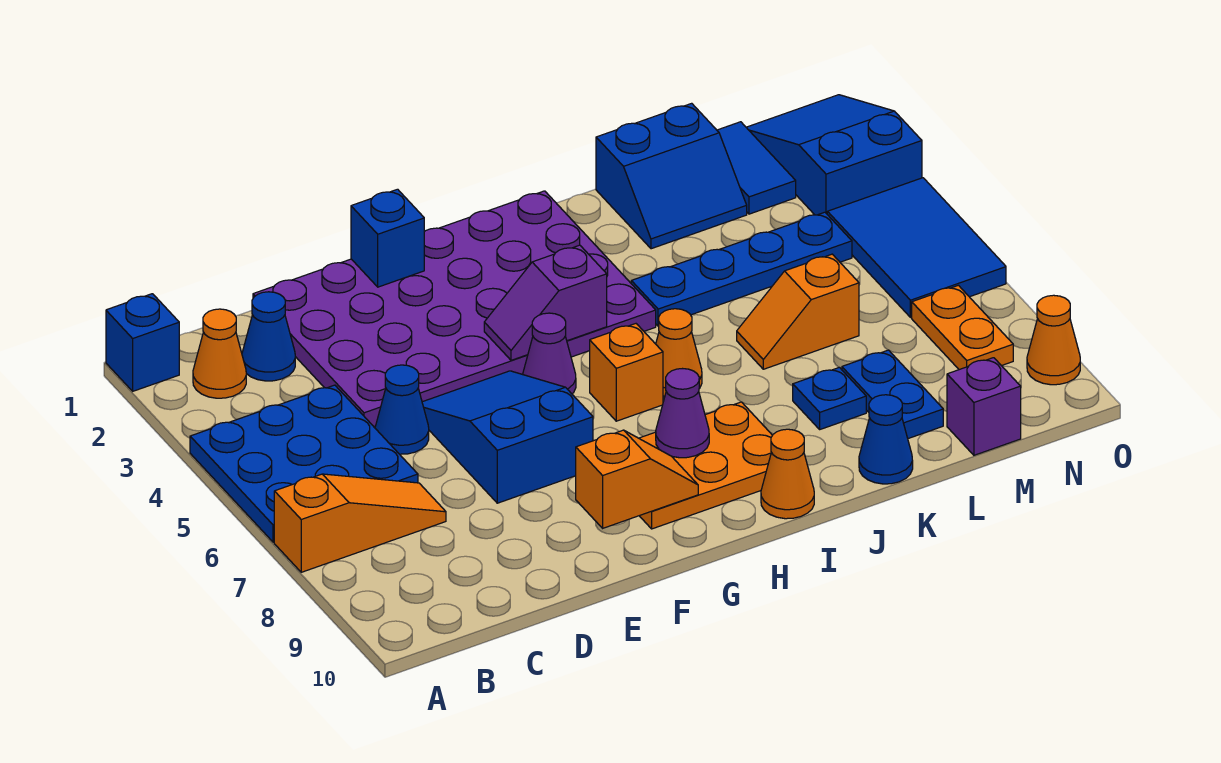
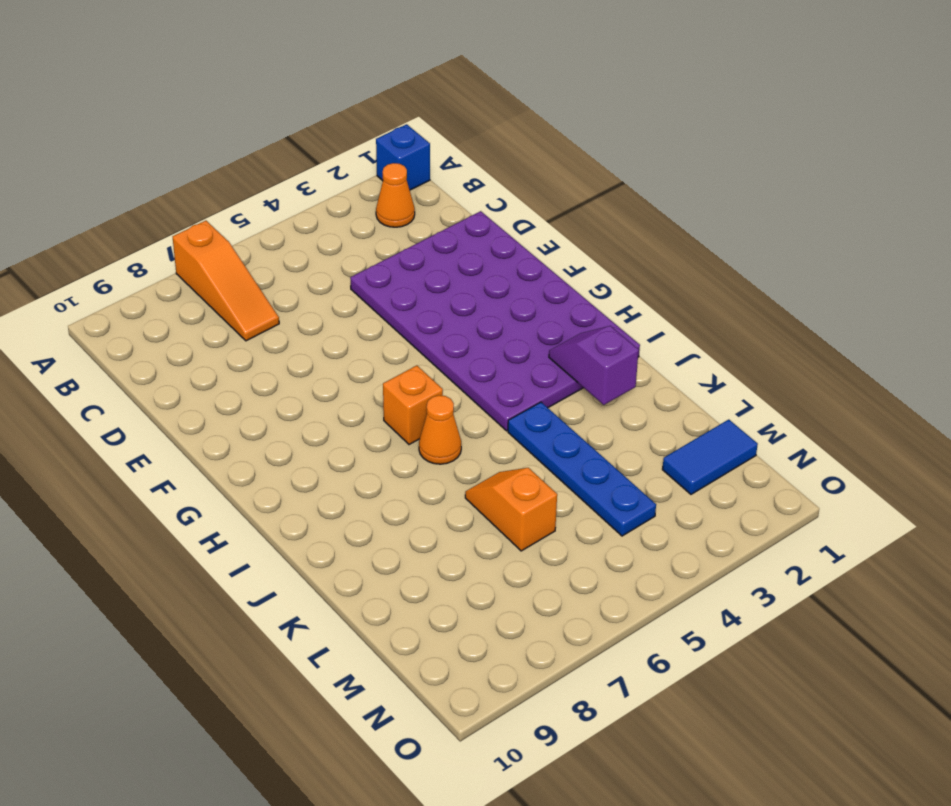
purple 1x2 slope [549,326,639,405] -> purple 1x2 slope moved to [484,245,607,360]
none -> blue 3x3 plate [190,385,418,542]
none -> blue 1x1 cone [242,292,295,381]
none -> blue 1x1 cone [375,365,429,454]

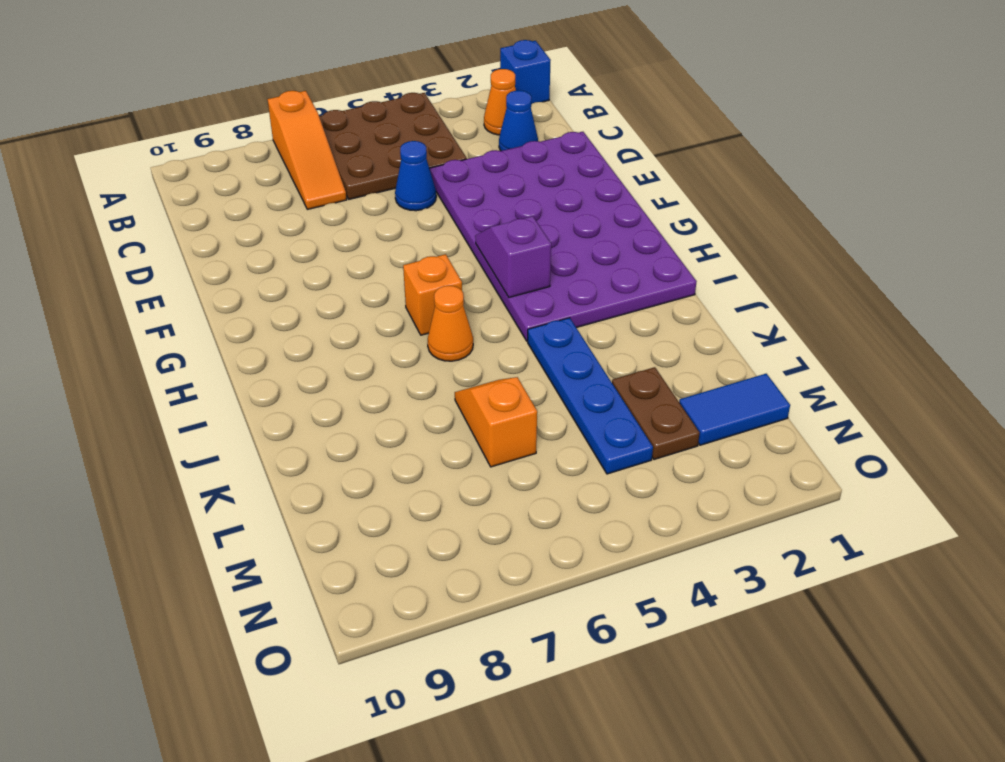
brown 3x3 plate [319,93,467,199] -> blue 3x3 plate [190,385,418,542]
brown 1x2 plate [612,367,700,460] -> none
none -> blue 2x3 slope [422,371,593,503]
none -> purple 1x1 cone [523,313,576,394]
none -> orange 2x3 plate [639,402,772,529]

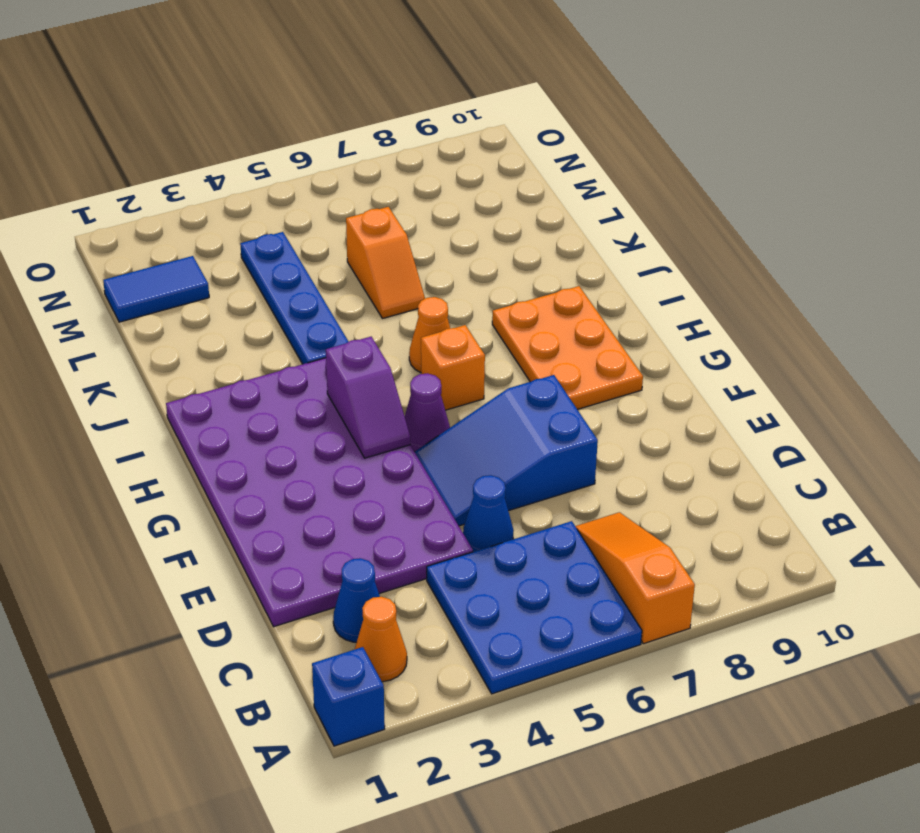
none -> orange 1x1 cone [761,429,814,519]
none -> blue 2x2 slope [596,103,747,249]
none -> blue 1x1 plate [793,367,866,429]

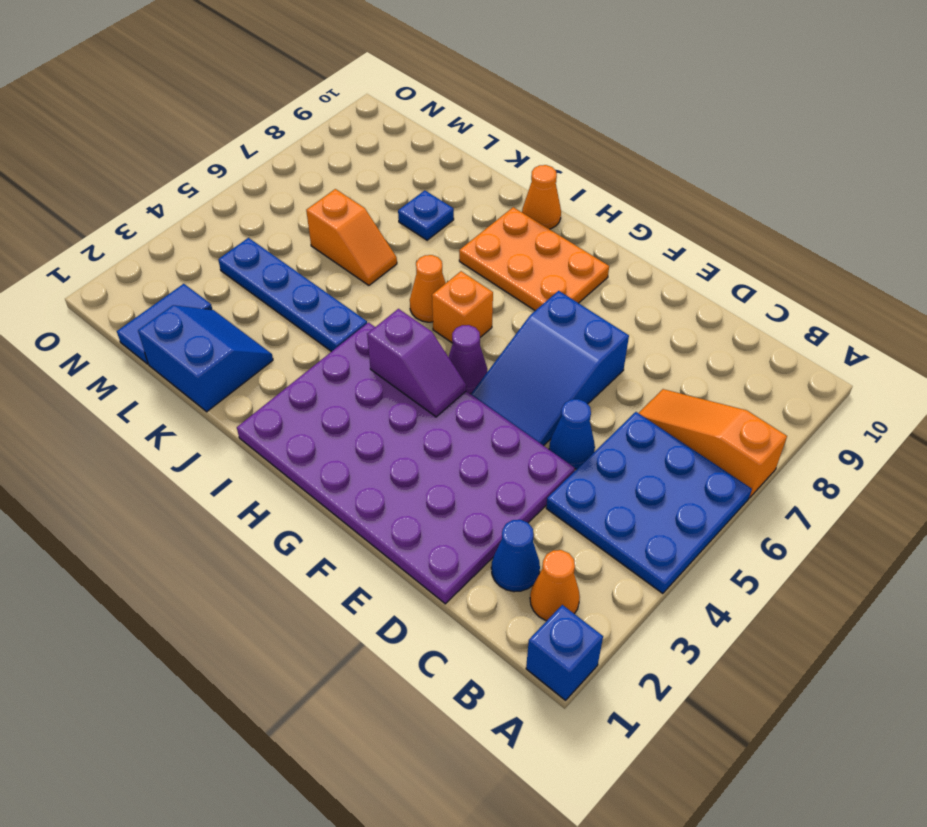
none -> blue 1x1 cone [859,395,913,484]
none -> blue 1x2 plate [842,350,943,439]
none -> purple 1x1 brick [947,358,1021,455]

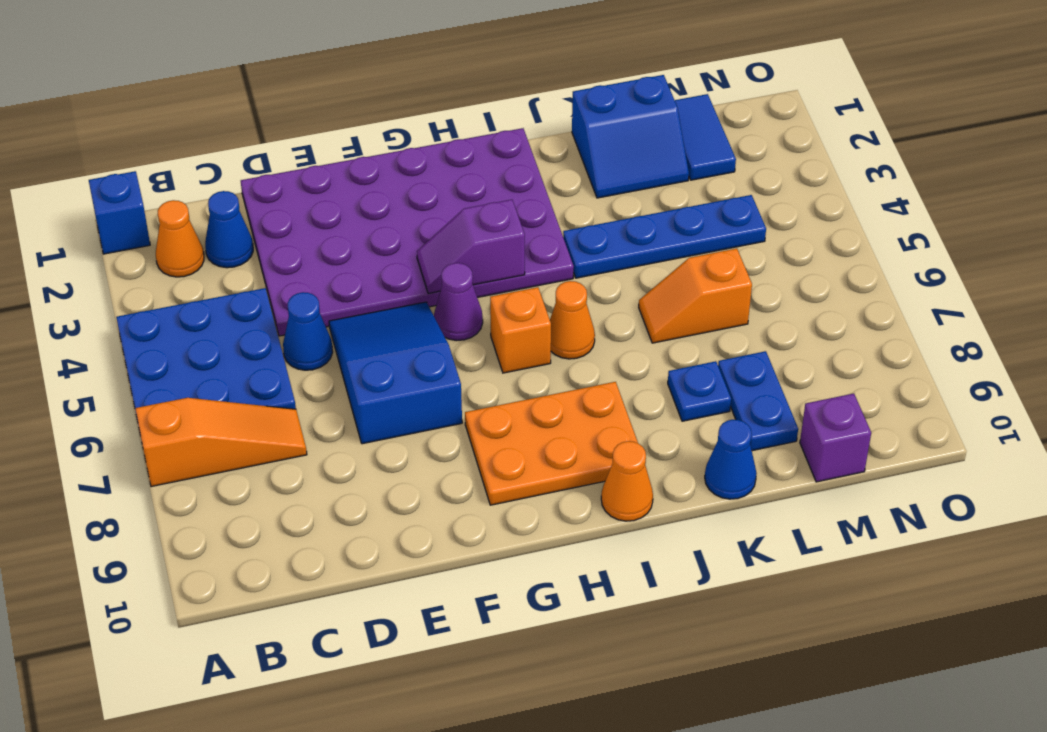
none -> blue 2x3 slope [746,95,922,215]
none -> blue 2x3 tile [827,178,1006,317]
none -> orange 1x2 plate [912,285,1013,370]

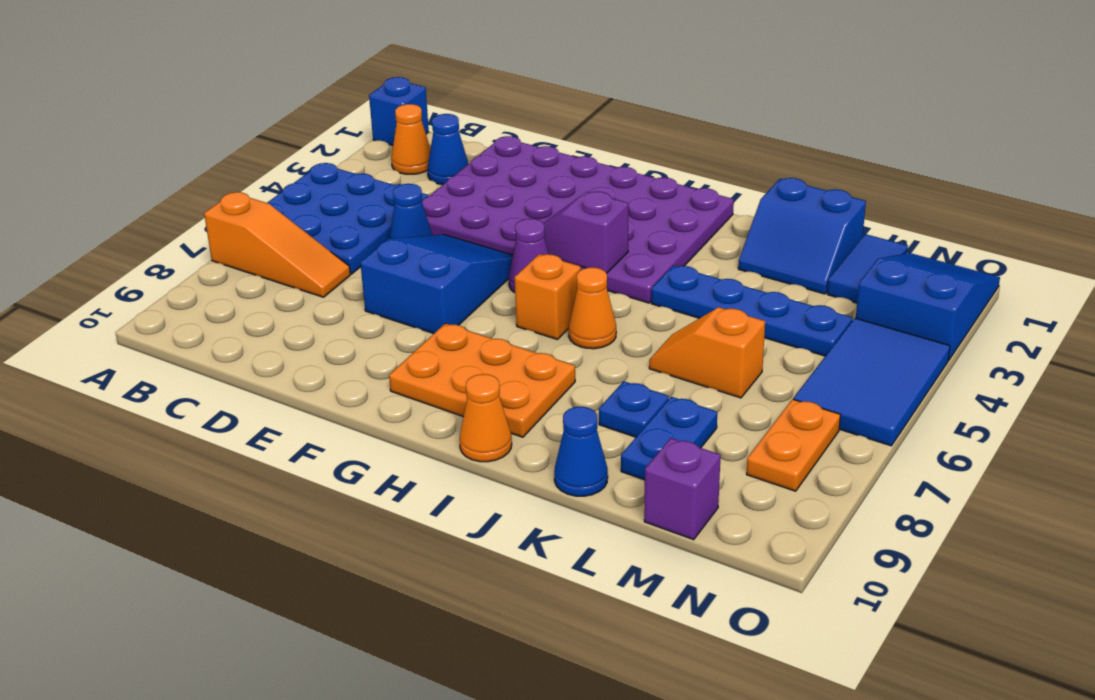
none -> orange 1x1 cone [1027,295,1080,385]
none -> blue 1x1 brick [351,189,424,287]
none -> orange 1x2 slope [576,430,698,528]

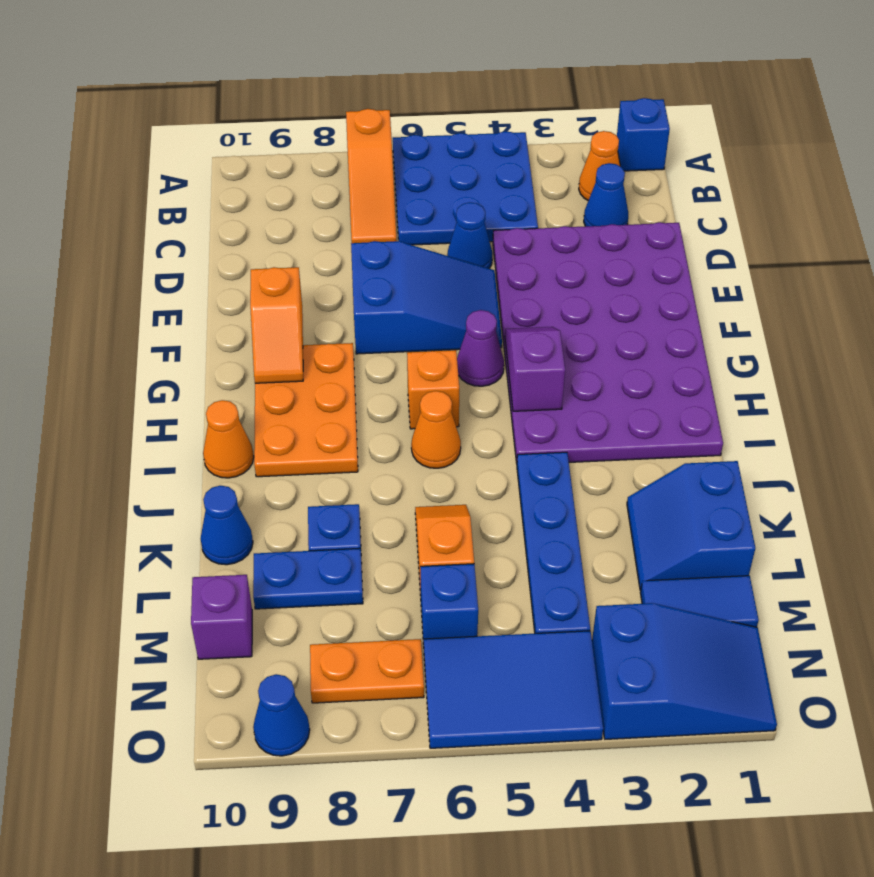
blue 1x1 brick [420,564,478,644] -> blue 1x1 brick moved to [351,189,424,287]
blue 1x1 cone [253,674,310,756] -> orange 1x1 cone [1027,295,1080,385]
none -> purple 1x1 cone [656,369,709,458]

